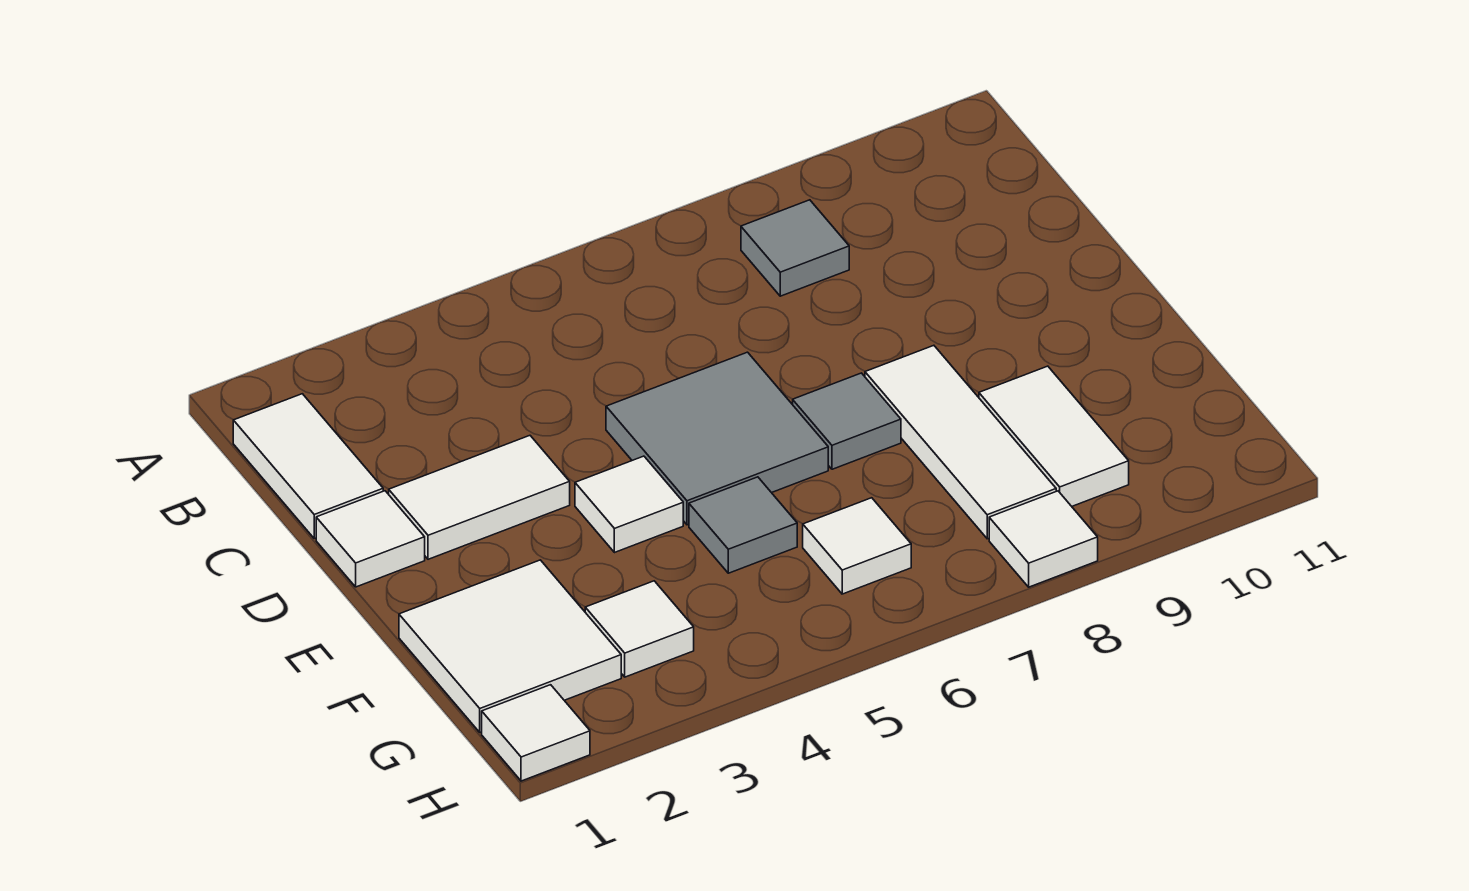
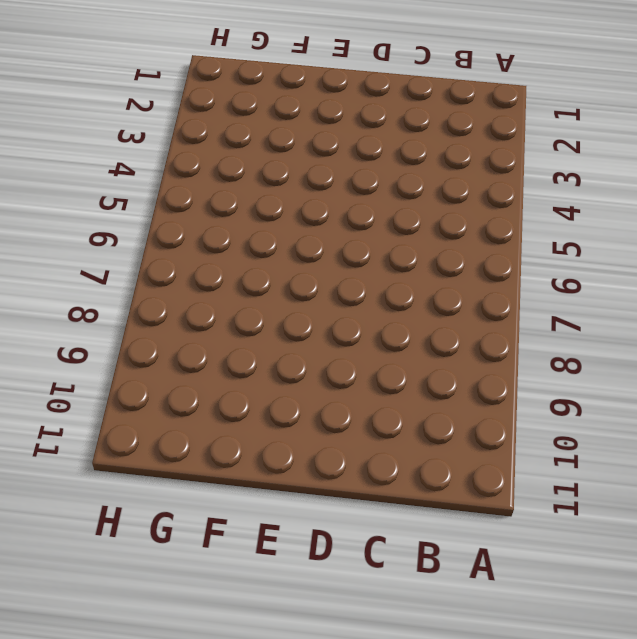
none -> white 1x2 tile [233,394,383,538]
none -> grey 1x1 tile [741,200,849,296]
none -> white 1x1 tile [316,491,425,587]

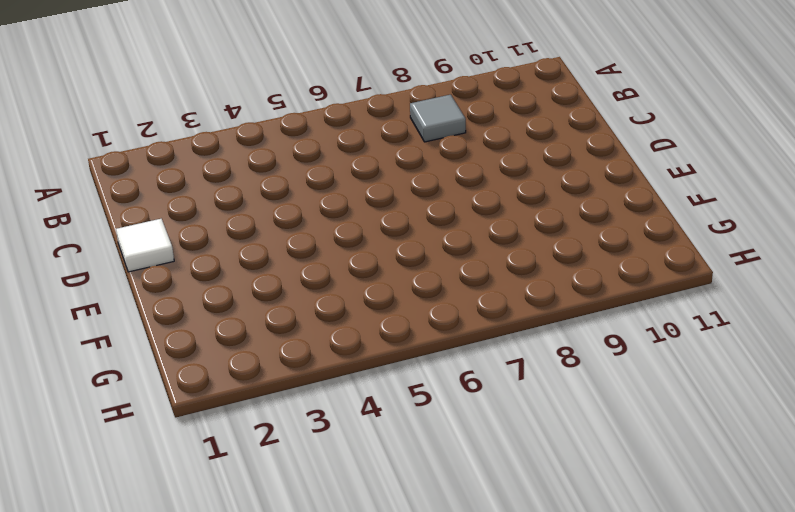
none -> white 1x2 tile [233,394,383,538]
none -> white 1x2 tile [389,436,570,559]
none -> grey 2x2 tile [606,352,828,525]

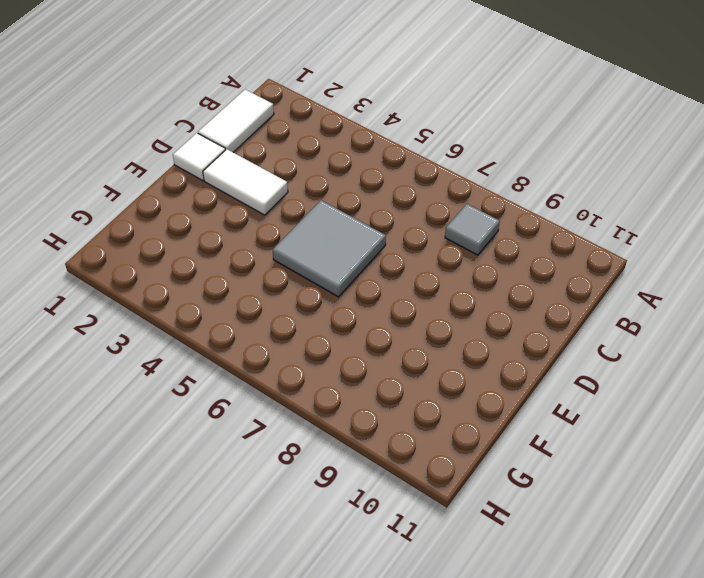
none -> white 1x1 tile [575,456,683,553]
none -> grey 1x1 tile [793,373,901,469]
none -> white 1x3 tile [865,345,1056,539]

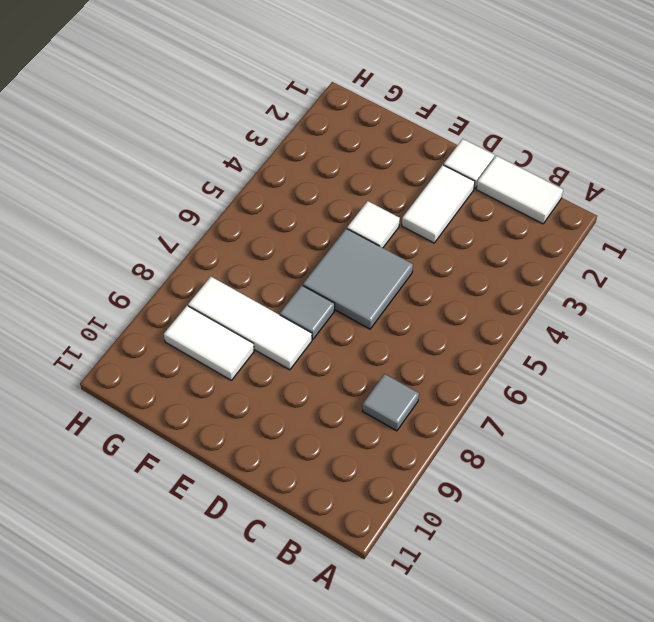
none -> white 2x2 tile [399,560,621,732]
none -> grey 1x1 tile [689,477,797,573]
none -> white 1x1 tile [585,581,694,677]

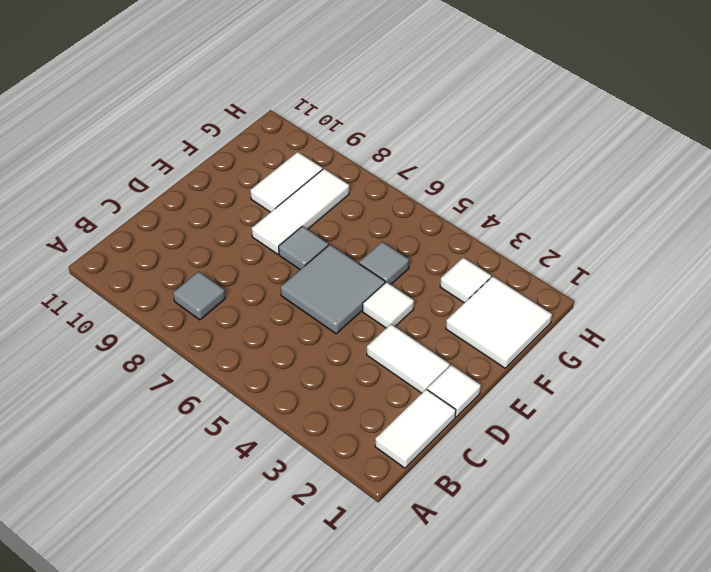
none -> white 1x1 tile [803,498,911,594]
none -> white 1x1 tile [482,685,590,781]
none -> white 1x1 tile [989,491,1098,587]

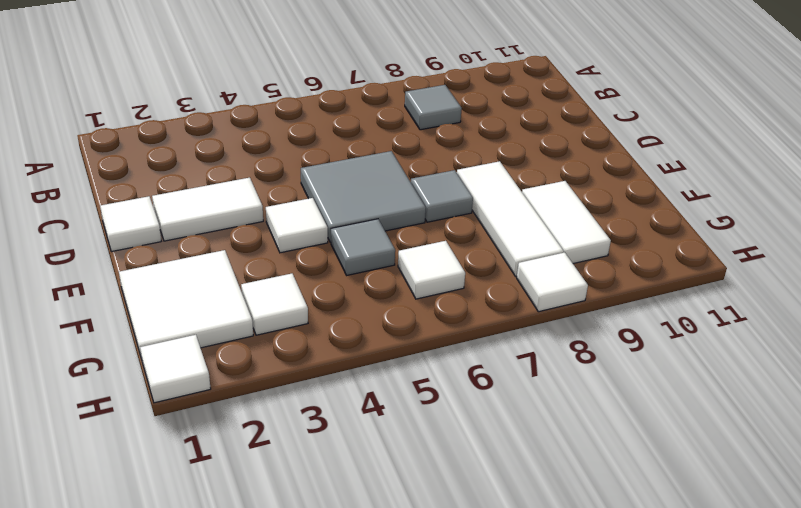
none -> white 1x2 tile [233,394,383,538]

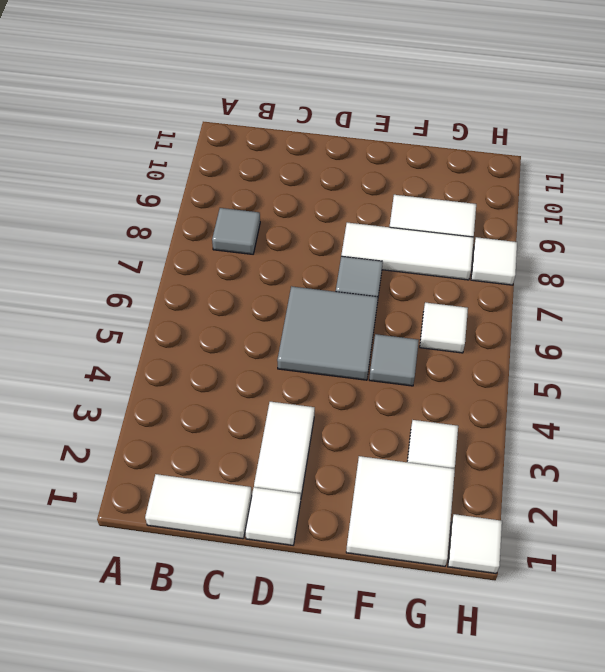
none -> white 1x1 tile [575,456,683,553]

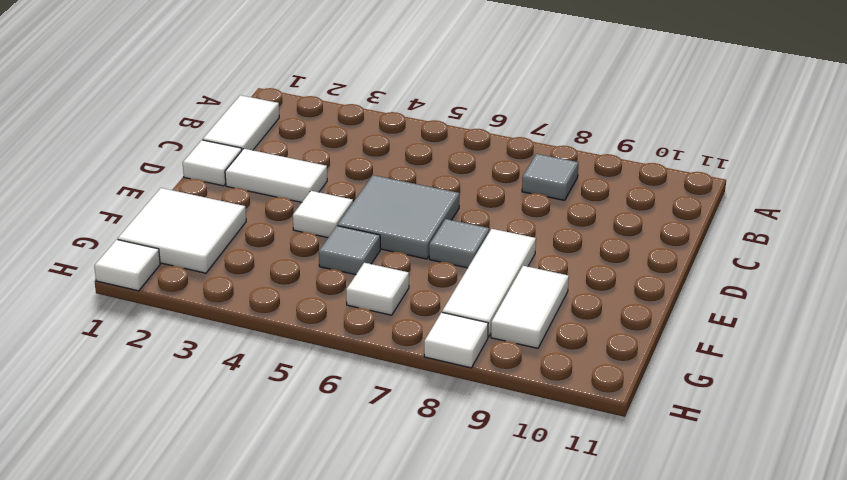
none -> white 1x1 tile [585,581,694,677]

